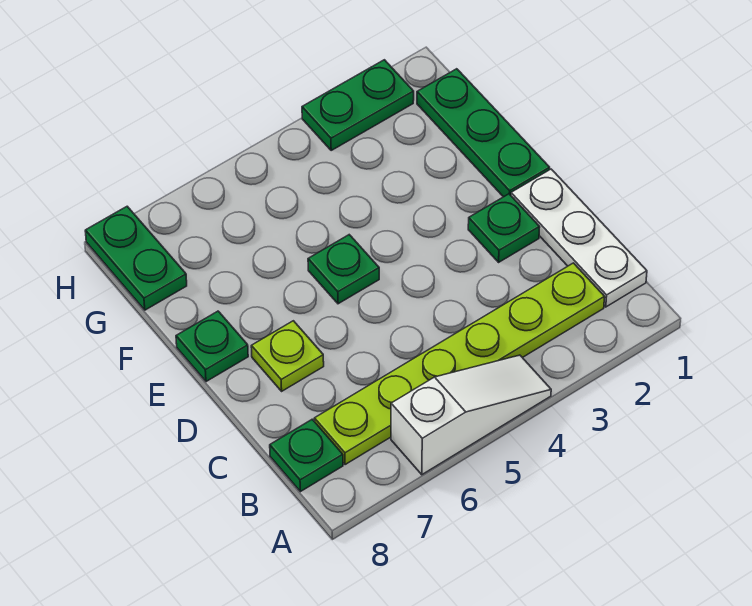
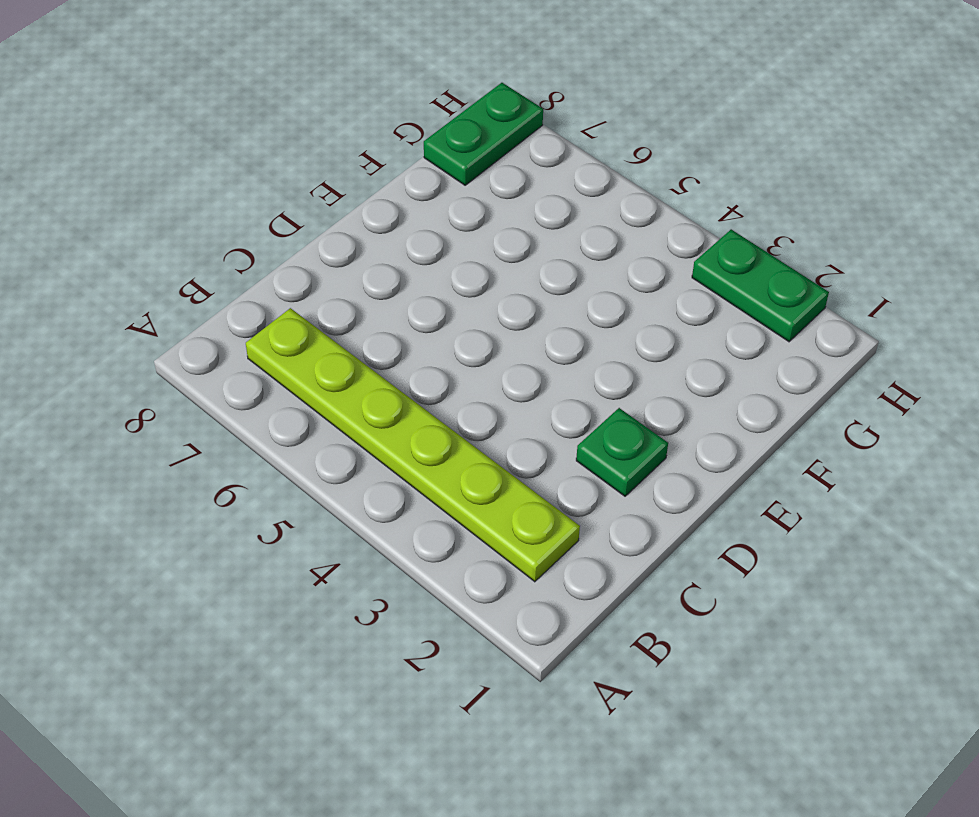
none -> white 1x3 slope [391,355,551,475]
none -> white 1x3 plate [511,169,647,307]

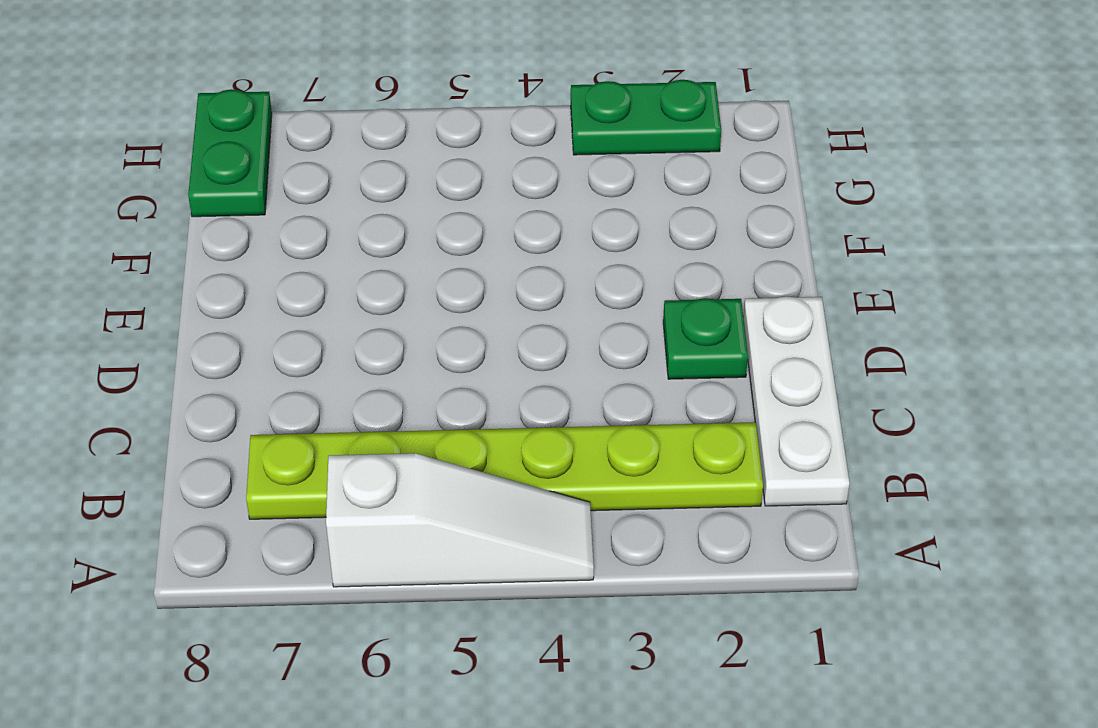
none -> green 1x1 plate [270,419,343,492]
none -> lime 1x1 plate [251,321,324,391]

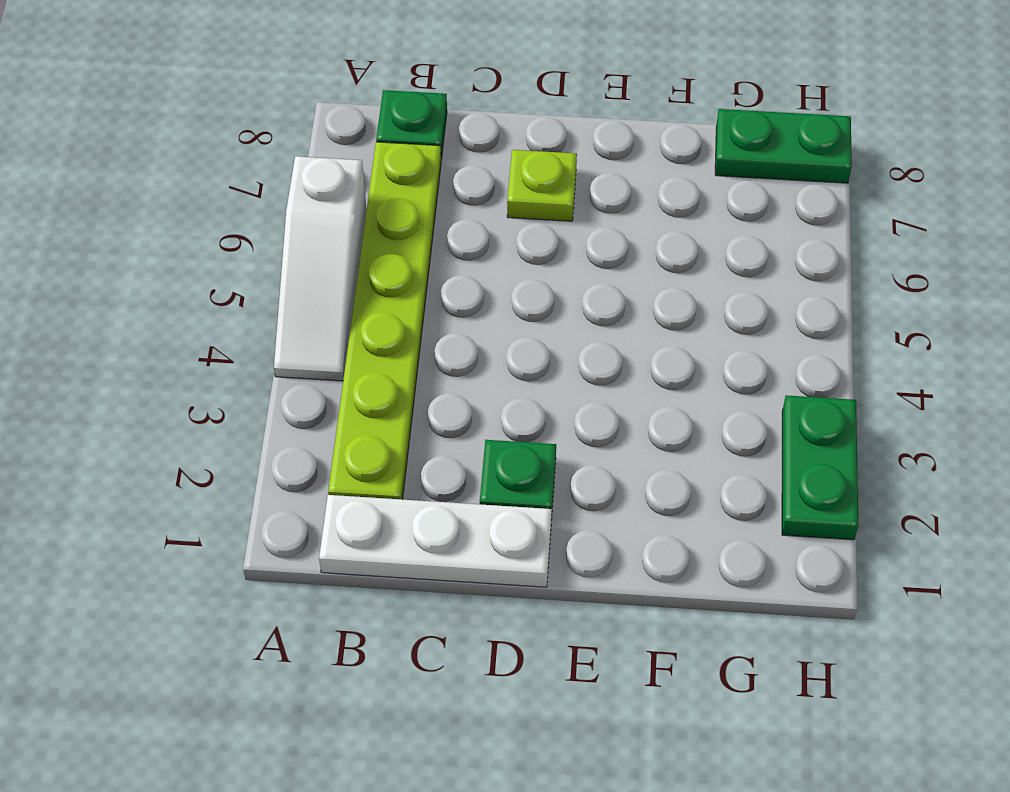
none -> green 1x3 plate [417,69,550,197]
none -> green 1x1 plate [308,235,379,304]

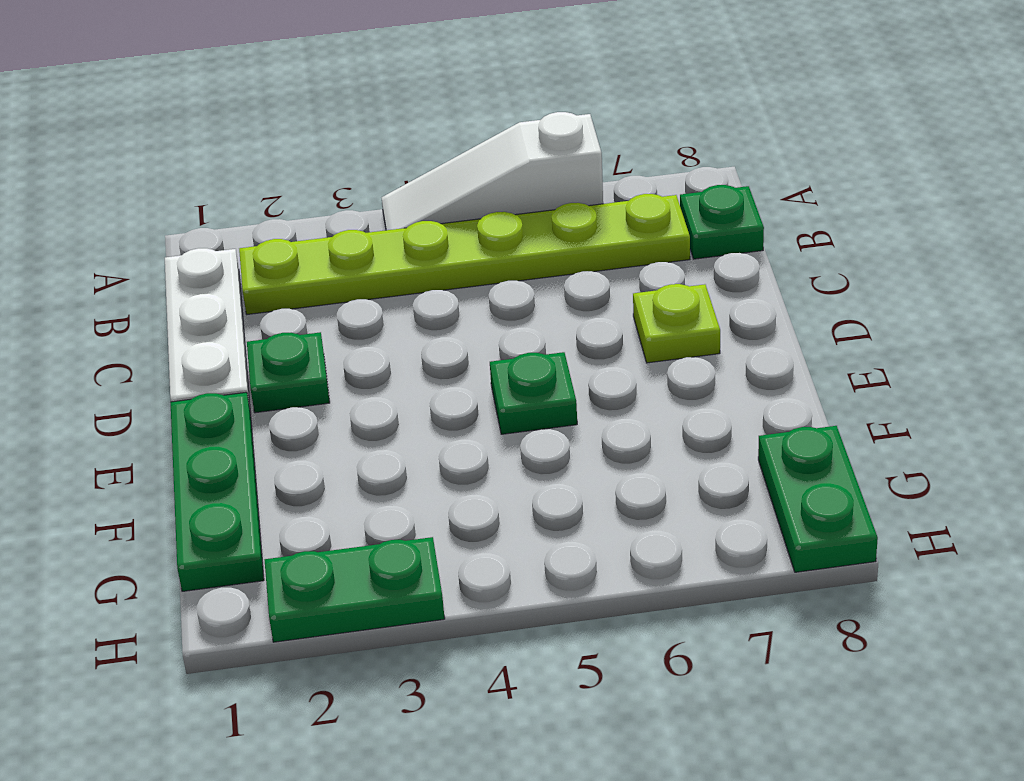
none -> green 1x1 plate [176,311,248,382]

